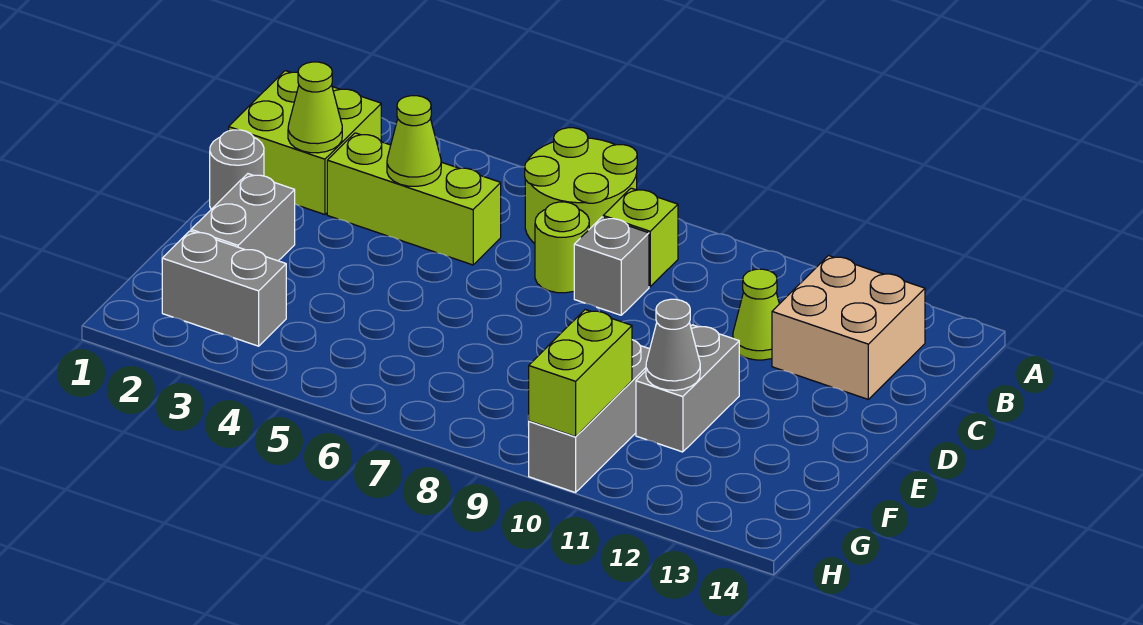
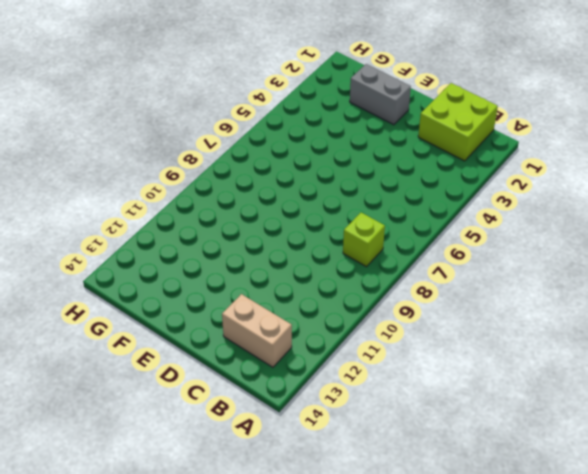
tan 1x2 brick [222,294,292,367] -> tan 2x2 brick [772,255,925,399]
none -> lime 2x2 round brick [525,128,637,244]
none -> lime 1x3 brick [327,133,501,265]
none -> lime 1x1 round brick [535,202,589,293]

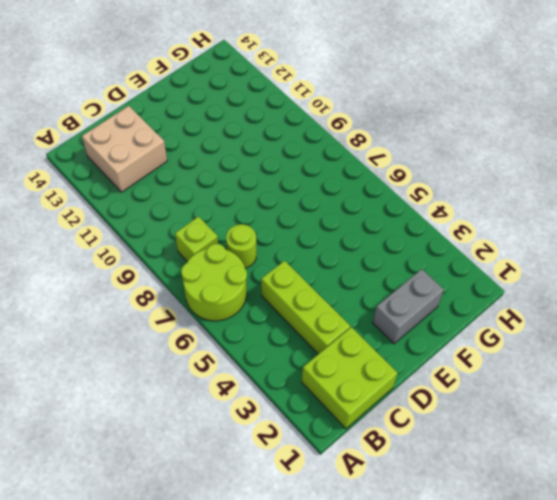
none -> grey 1x1 brick [574,217,649,315]
none -> lime 1x1 cone [733,269,779,360]
none -> grey 1x1 round brick [210,130,264,209]

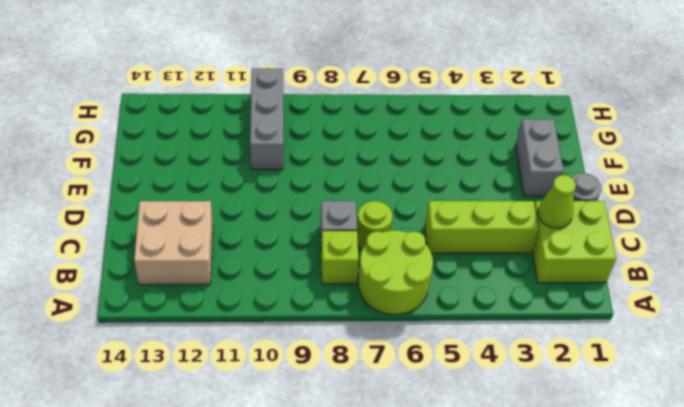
none -> lime 1x1 cone [733,269,779,360]
none -> grey 1x2 brick [636,325,739,452]
none -> grey 1x2 brick [162,231,286,346]

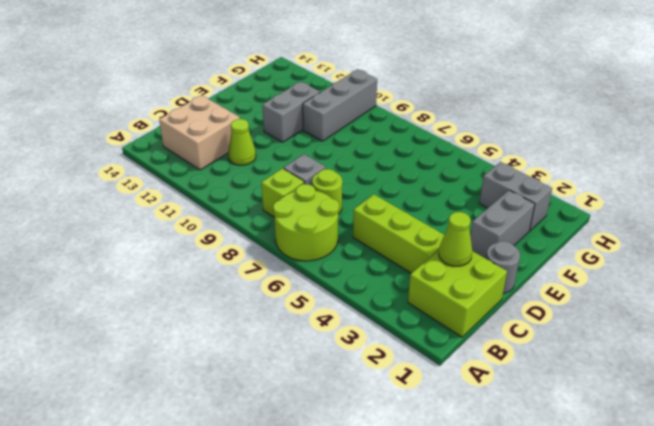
none -> lime 1x1 cone [387,96,441,186]
none -> grey 1x1 cone [646,299,700,390]
none -> lime 1x2 brick [529,310,632,437]

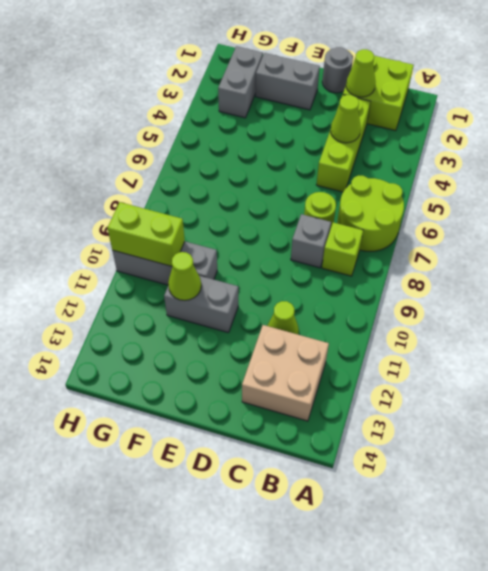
lime 1x1 cone [168,252,201,300] -> grey 1x1 cone [646,299,700,390]

